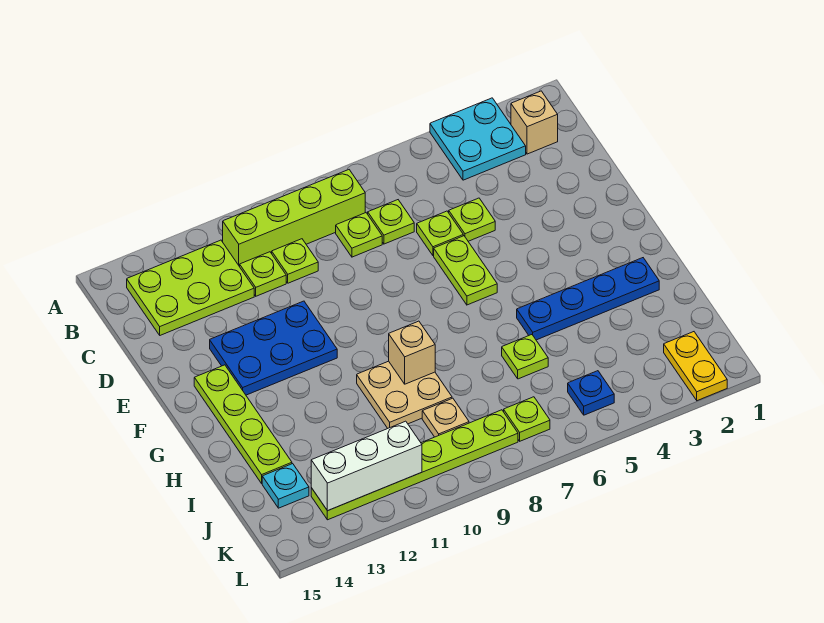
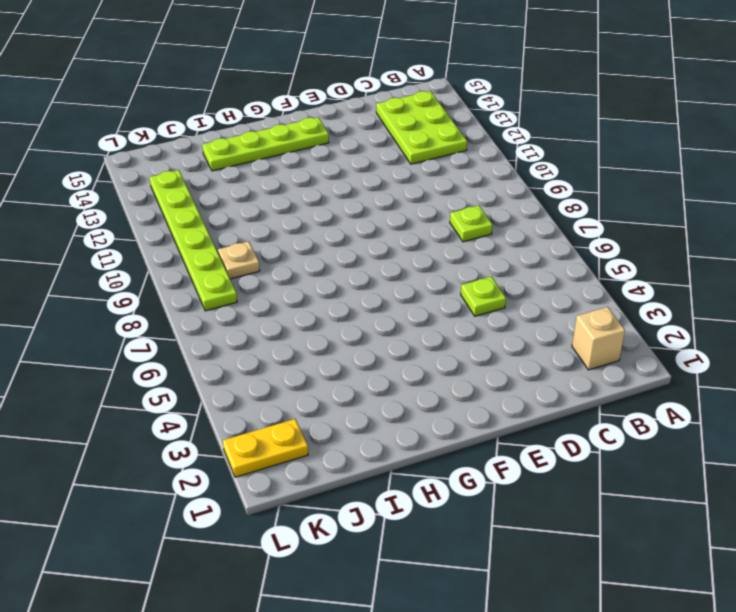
none -> cyan 2x2 plate [430,98,526,180]
none -> lime 1x4 brick [223,170,365,267]
none -> lime 1x1 plate [368,200,414,244]

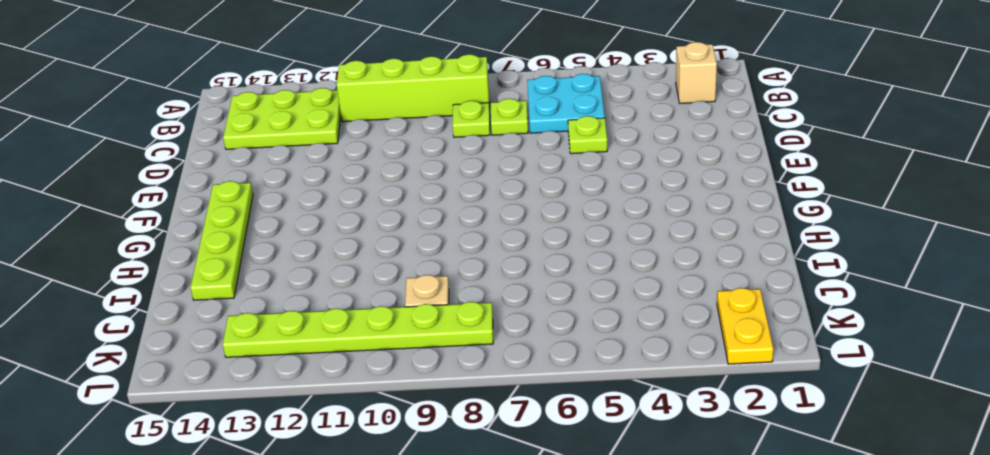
cyan 2x2 plate [527,74,605,133] -> cyan 2x2 plate moved to [430,98,526,180]
none -> lime 1x1 plate [272,239,318,283]
none -> lime 1x1 plate [240,252,286,296]
none -> lime 1x1 plate [417,211,463,256]

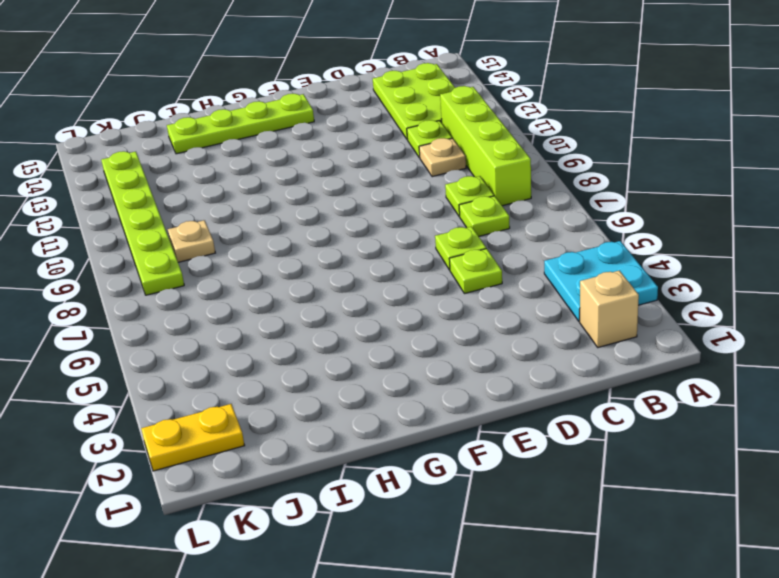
tan 1x1 plate [419,138,466,177] -> lime 1x1 plate [272,239,318,283]
none -> lime 1x2 plate [434,236,497,305]
none -> blue 2x3 plate [210,301,337,395]
none -> blue 1x4 plate [517,258,659,340]

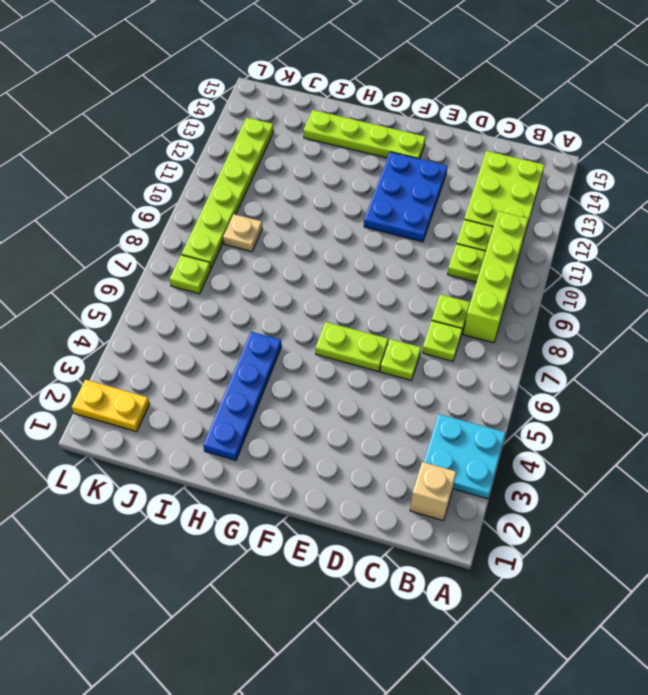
none -> lime 1x1 plate [449,198,495,241]
none -> tan 2x2 plate [357,361,452,428]
none -> lime 1x1 plate [502,335,548,379]

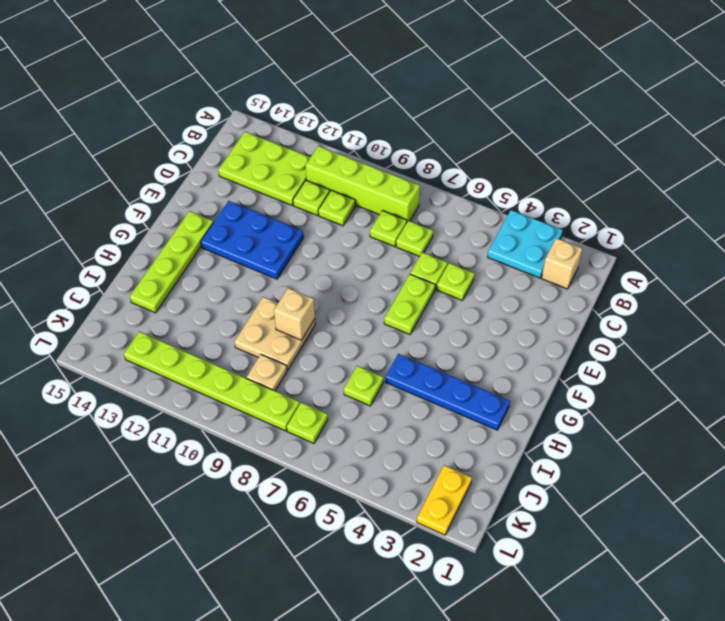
none -> cyan 1x1 plate [262,464,309,508]
none -> blue 1x1 plate [568,371,614,415]
none -> white 1x3 brick [311,421,422,511]

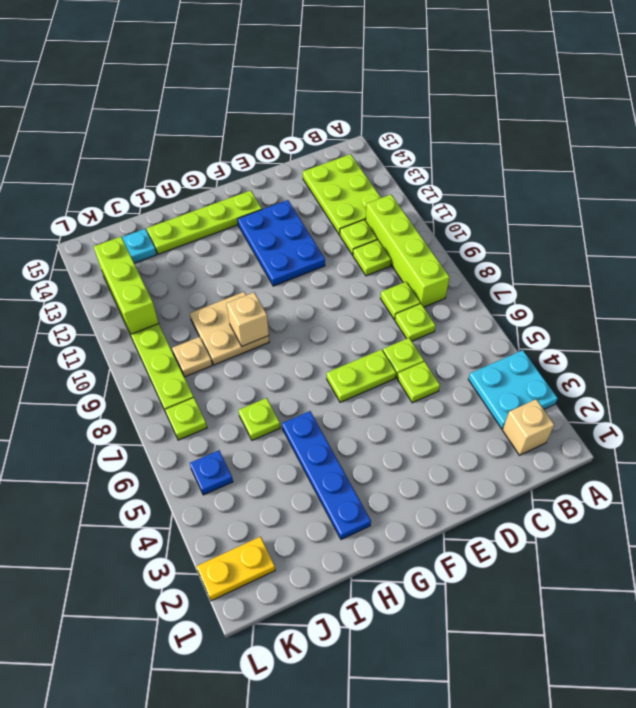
lime 1x3 brick [94,237,159,334] -> white 1x3 brick [311,421,422,511]

